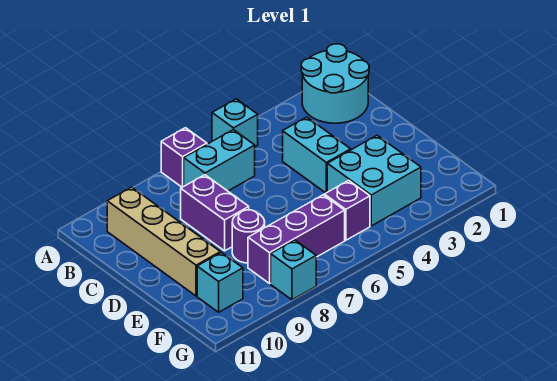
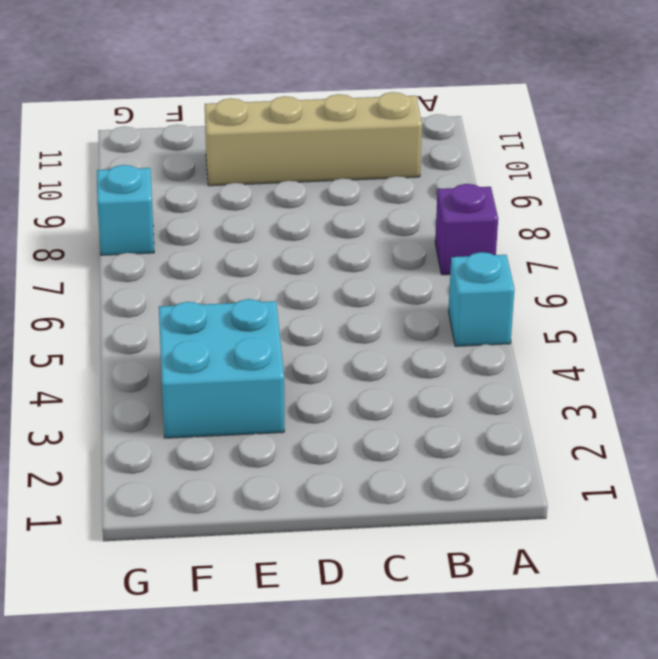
none -> cyan 2x2 round brick [301,44,369,123]
none -> cyan 1x2 brick [184,130,255,191]
none -> cyan 1x2 brick [283,117,351,193]

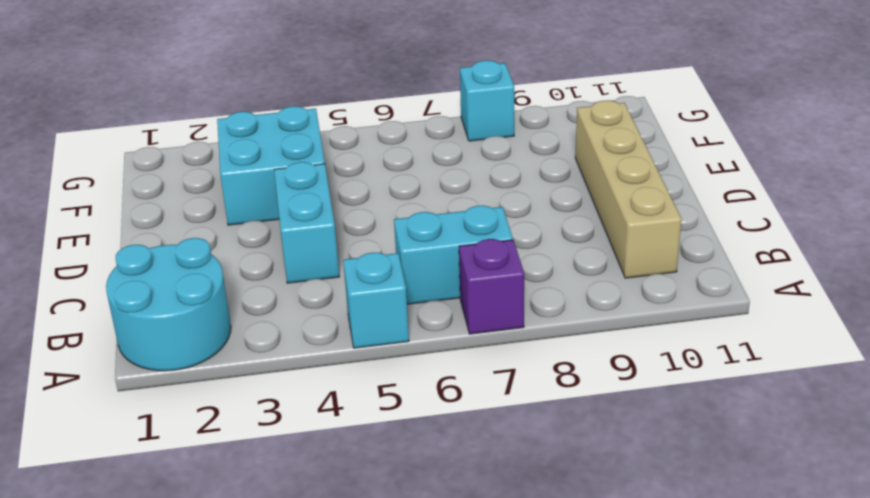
none -> purple 1x2 brick [181,175,249,251]
none -> purple 1x1 round brick [232,210,265,263]
none -> purple 1x1 brick [324,180,370,240]

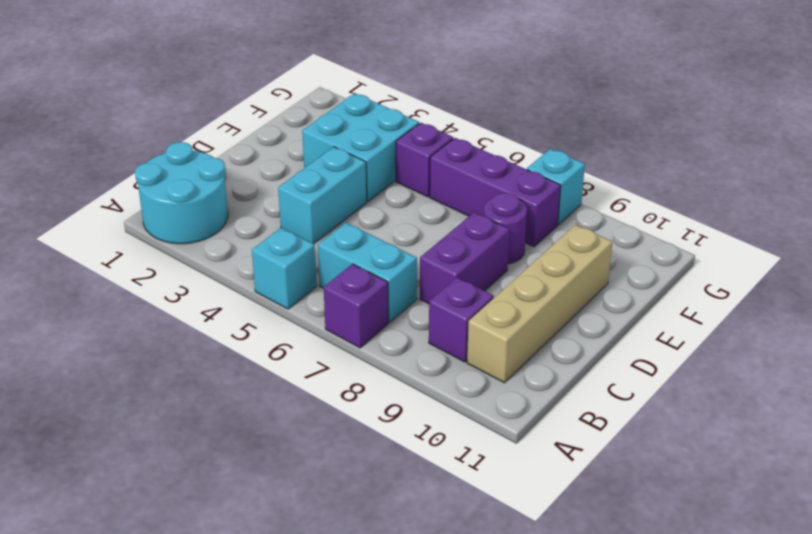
purple 1x1 brick [429,277,494,362] -> none
none -> cyan 1x1 brick [197,253,243,312]

